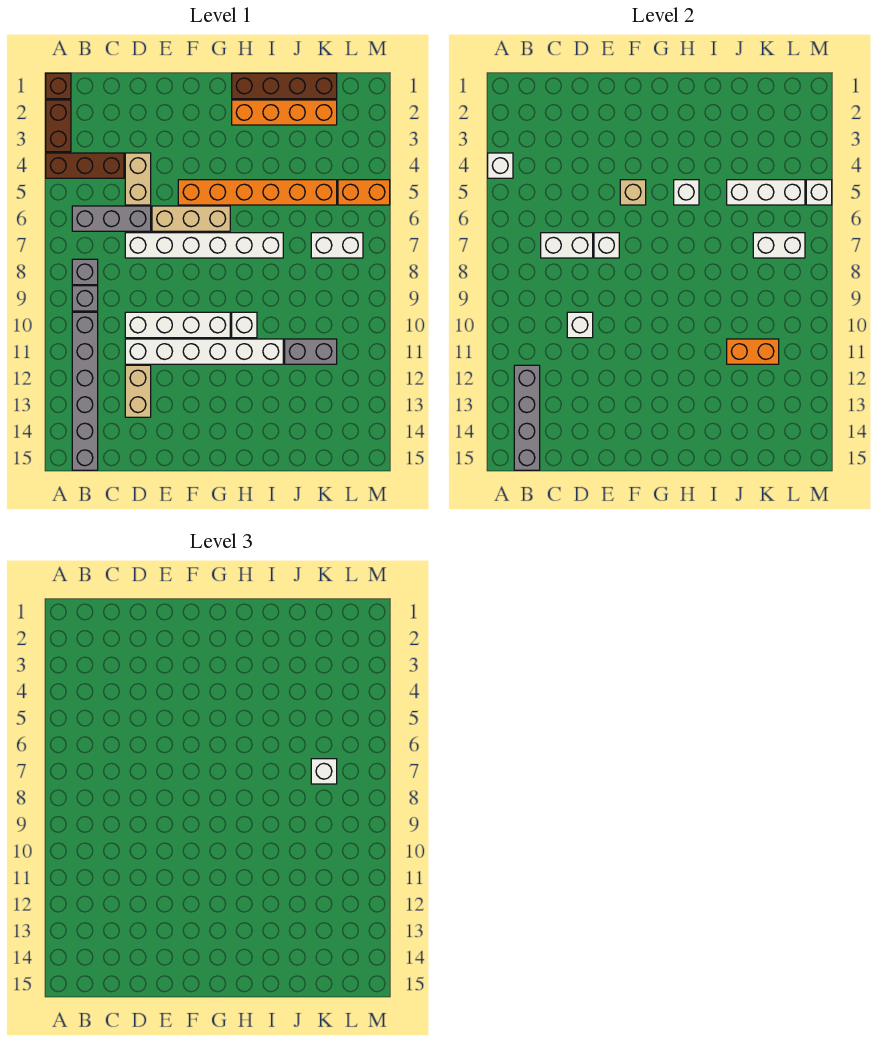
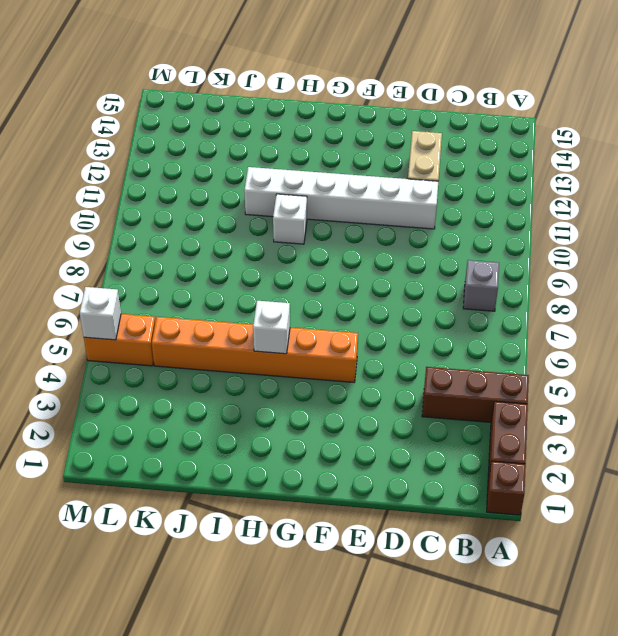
none -> grey 1x3 brick [72,206,151,231]
none -> grey 1x1 brick [72,286,98,311]
none -> grey 1x6 brick [72,312,98,470]
none -> tan 1x2 brick [125,153,151,205]

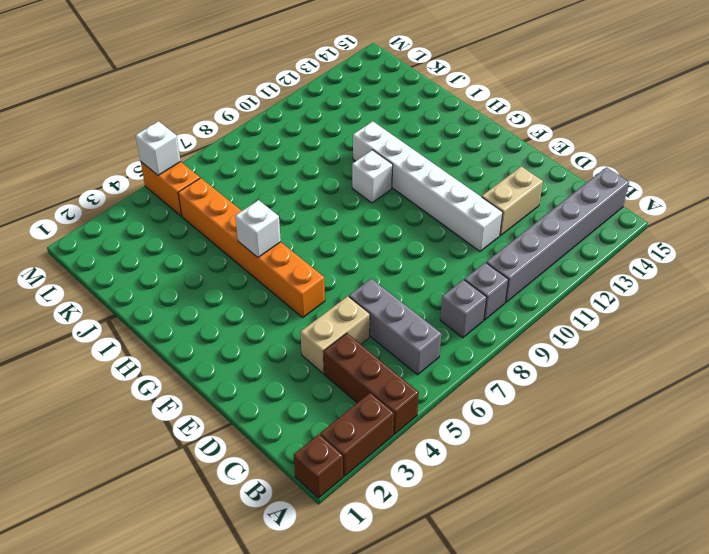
none -> white 1x6 brick [125,233,283,258]
none -> white 1x4 brick [125,312,230,338]
none -> tan 1x3 brick [152,206,230,231]
none -> brown 1x4 brick [232,73,337,99]

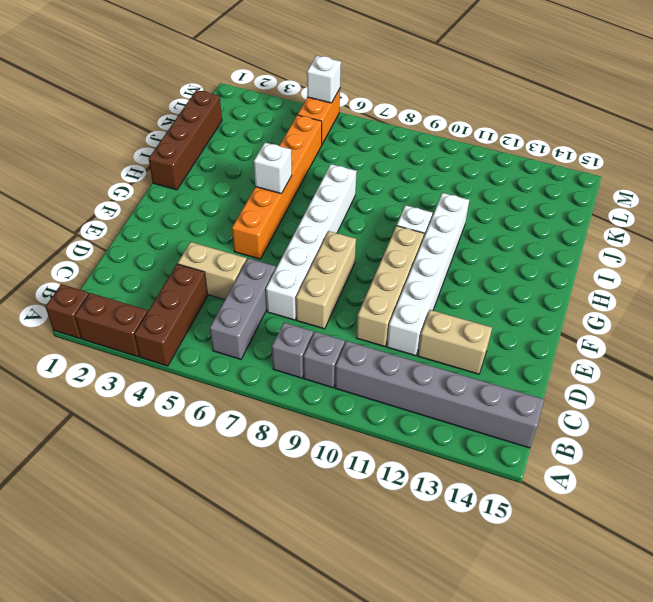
tan 1x3 brick [296,231,356,329] -> tan 1x3 brick moved to [152,206,230,231]
tan 1x4 brick [356,226,424,347] -> white 1x4 brick [125,312,230,338]
none -> orange 1x4 brick [232,100,337,125]
none -> grey 1x2 brick [285,339,337,364]
none -> white 1x2 brick [311,233,363,258]
none -> white 1x1 brick [488,153,513,178]

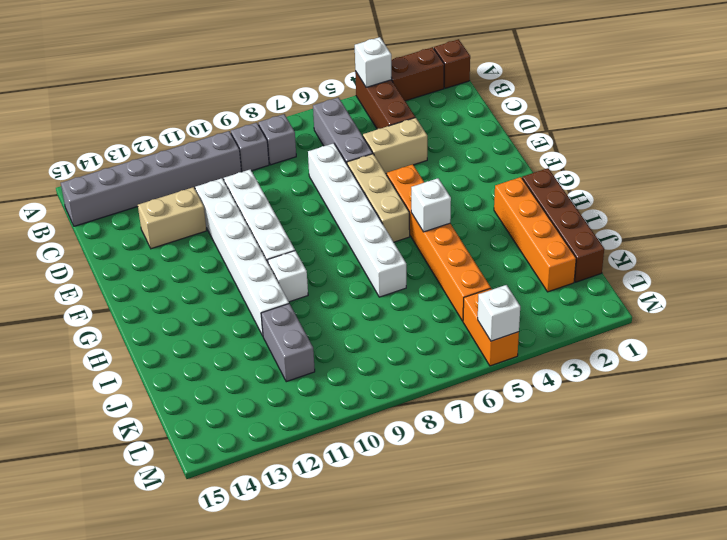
none -> white 1x2 brick [311,233,363,258]
none -> grey 1x4 brick [514,365,540,470]
none -> white 1x2 brick [541,233,593,258]
none -> white 1x1 brick [567,312,593,338]

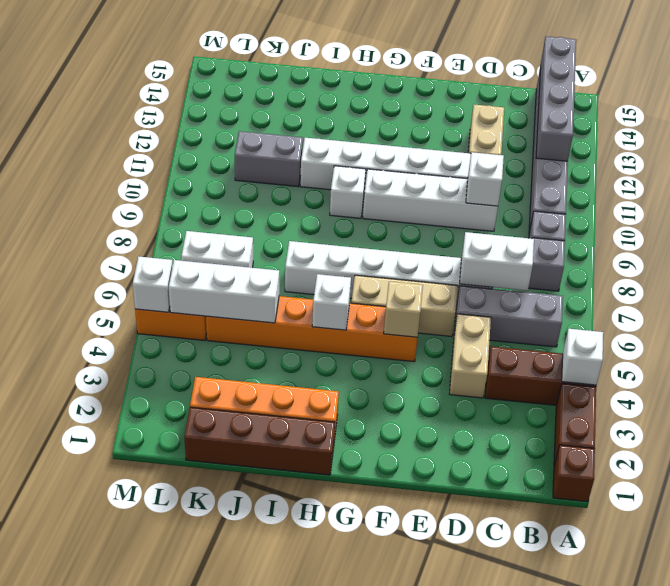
none -> white 1x1 brick [594,233,619,258]
none -> orange 1x2 brick [727,339,779,364]
none -> white 1x2 brick [753,233,805,258]
none -> white 1x1 brick [311,759,337,784]

